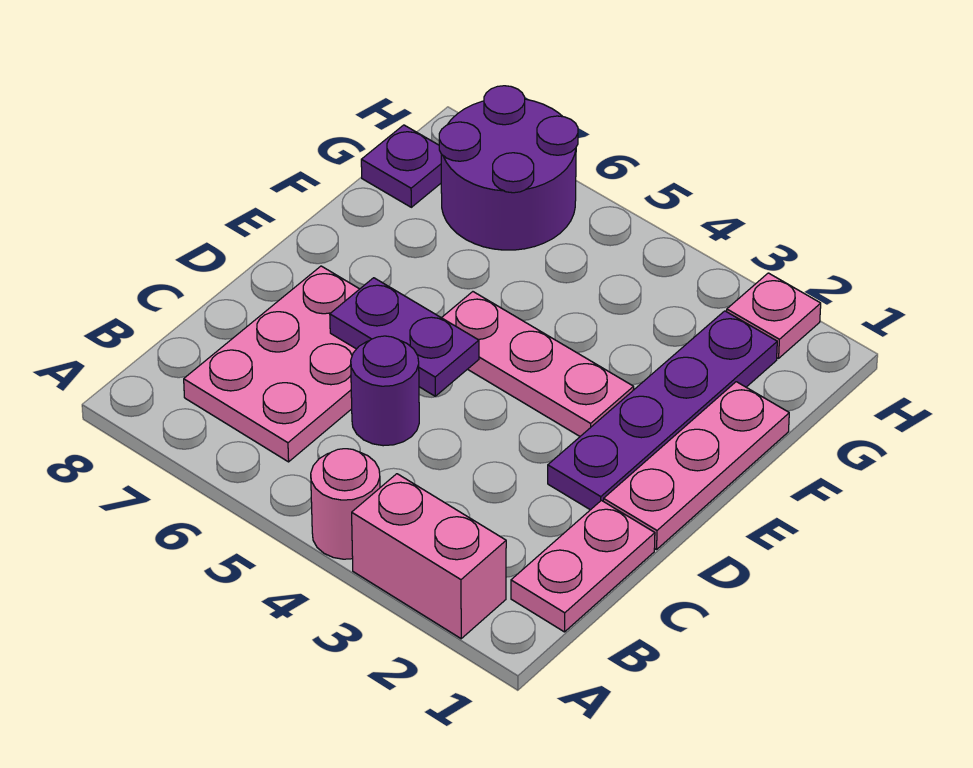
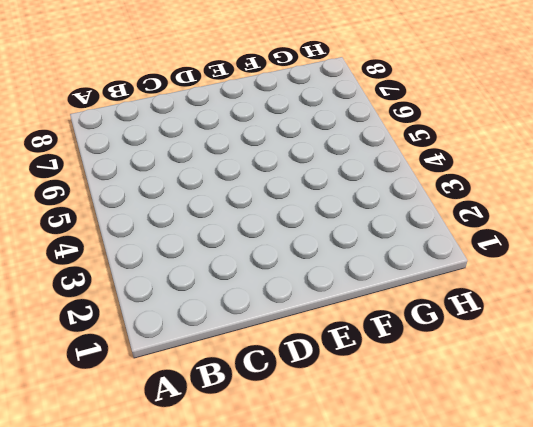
none -> pink 1x2 brick [352,474,506,639]
none -> pink 1x1 round brick [311,449,380,559]
none -> pink 1x2 plate [511,500,655,632]

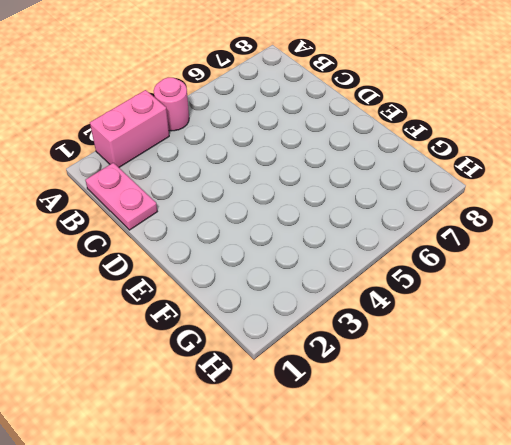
none -> pink 2x3 plate [184,266,359,462]
none -> purple 1x1 round brick [351,336,419,446]
none -> pink 1x3 plate [603,382,789,550]

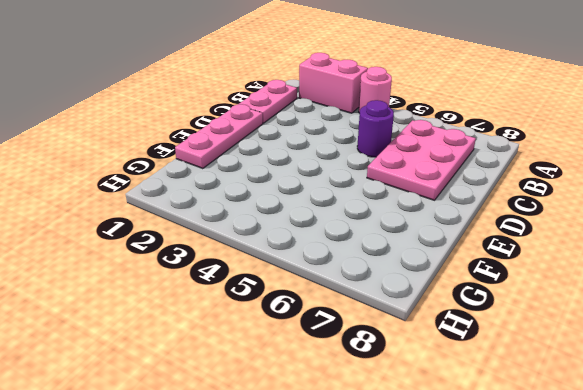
none -> purple 1x4 plate [548,311,777,510]
none -> pink 1x3 plate [442,292,634,436]
none -> purple 2x2 round brick [439,86,578,250]

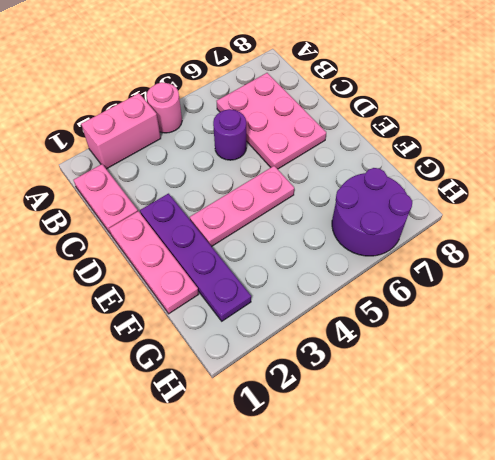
none -> purple 1x1 plate [361,125,441,207]
none -> pink 1x1 plate [727,273,821,358]
none -> purple 1x2 plate [330,278,479,396]

